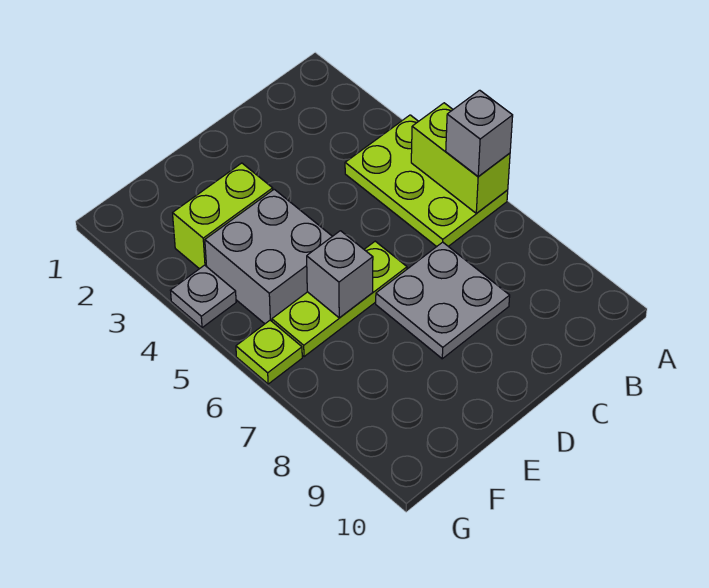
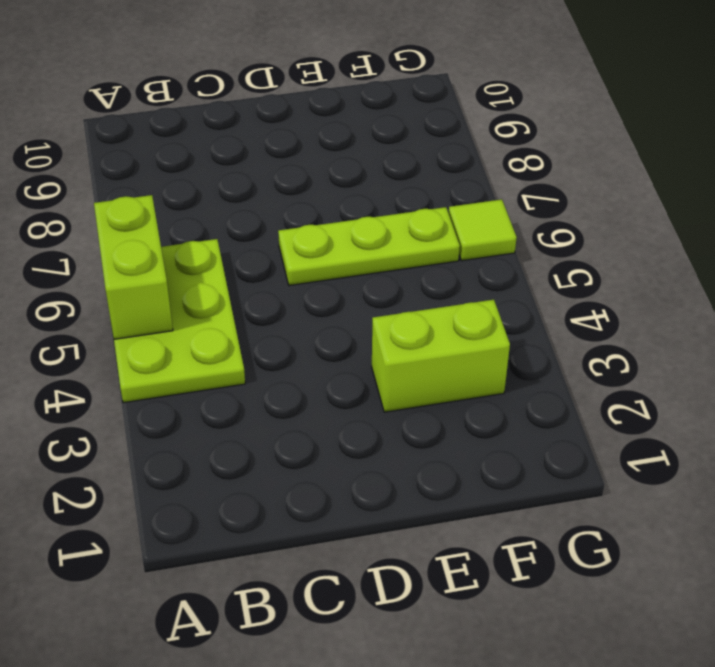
lime 1x1 tile [449,199,517,261] -> lime 1x1 plate [236,320,302,384]
none -> grey 2x2 plate [376,242,510,359]
none -> grey 2x2 brick [205,189,332,324]

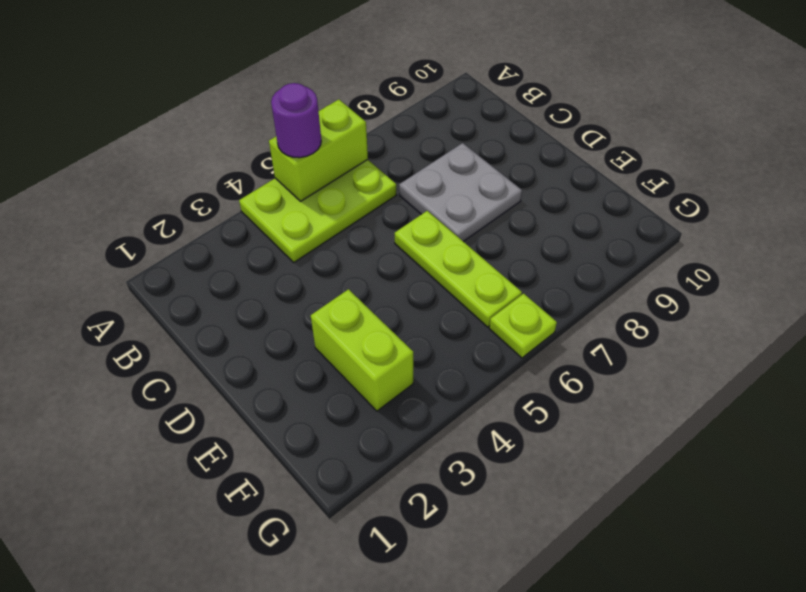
purple 1x1 round brick [271,83,321,158] -> none
none -> grey 2x2 brick [205,189,332,324]
none -> grey 1x1 plate [170,265,236,328]

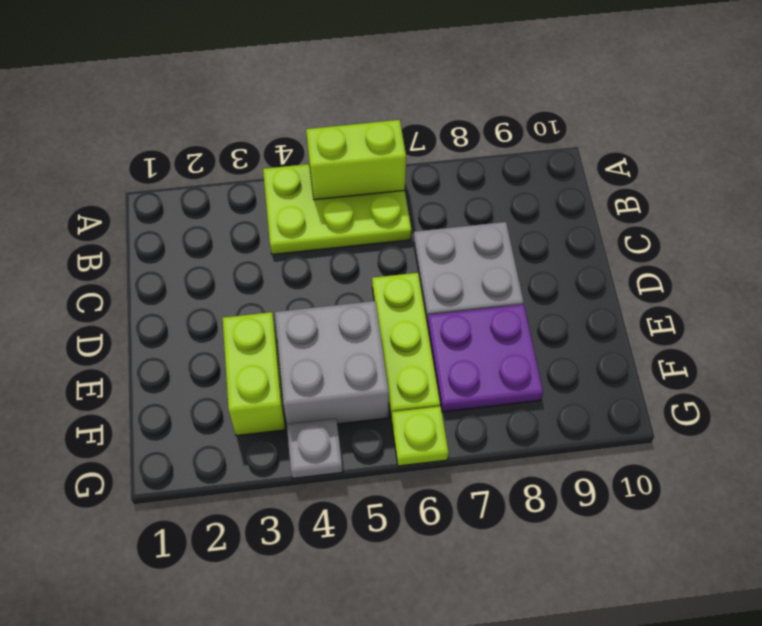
purple 2x2 plate [427,304,543,412] -> none
none -> grey 1x1 brick [307,231,373,318]
none -> grey 1x1 brick [446,90,513,177]

